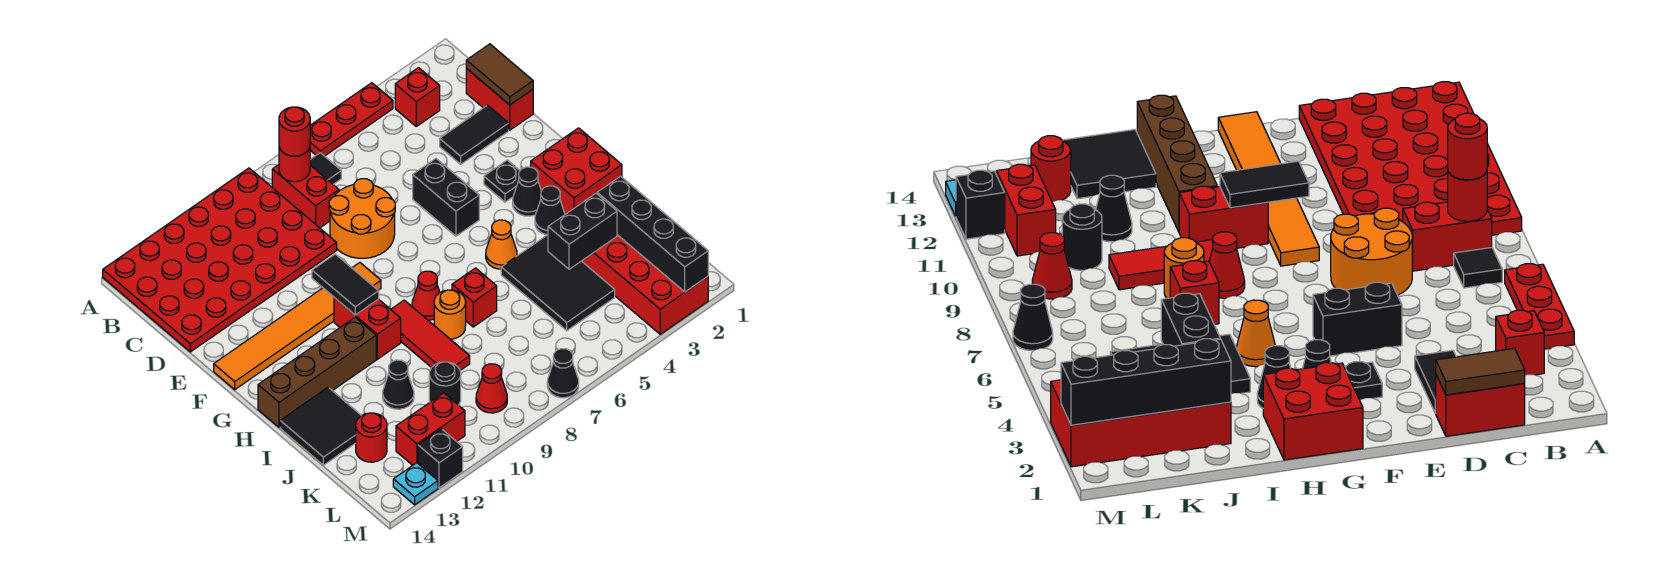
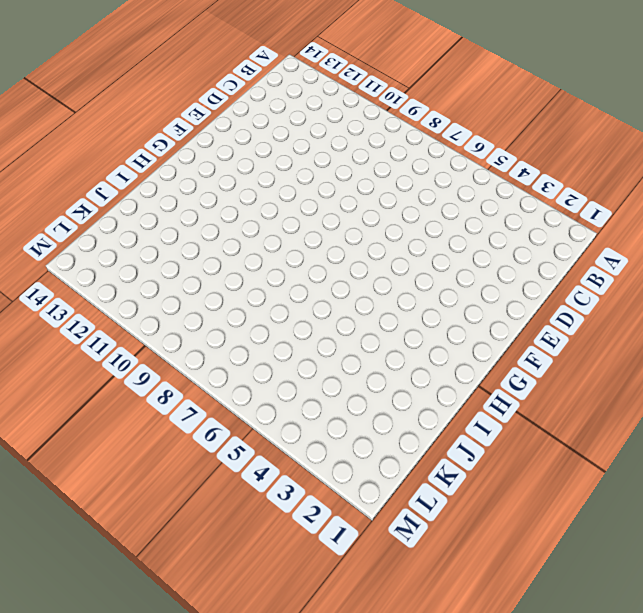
none -> red 1x3 plate [310,83,393,156]
none -> red 4x6 plate [103,168,337,352]
none -> red 1x1 brick [395,68,440,126]
none -> black 1x1 tile [310,153,341,184]

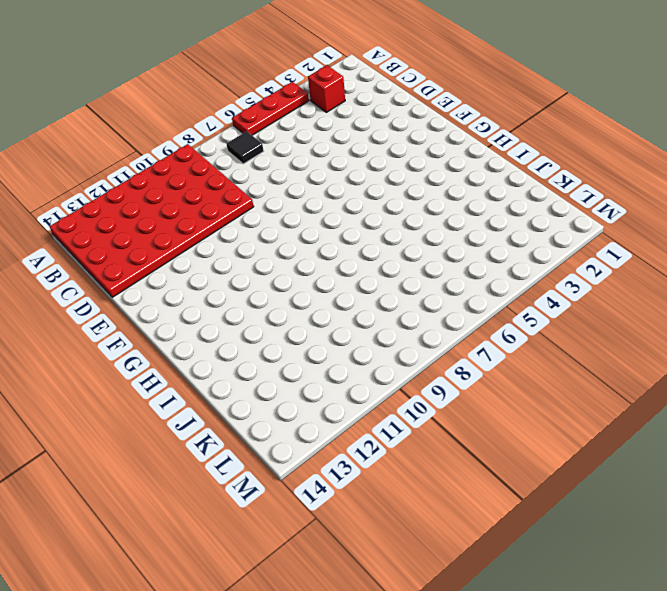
none -> red 1x2 brick [272,165,339,228]
none -> red 1x2 brick [466,68,533,130]
none -> black 1x2 tile [440,105,509,164]
none -> orange 2x2 round brick [329,179,395,258]

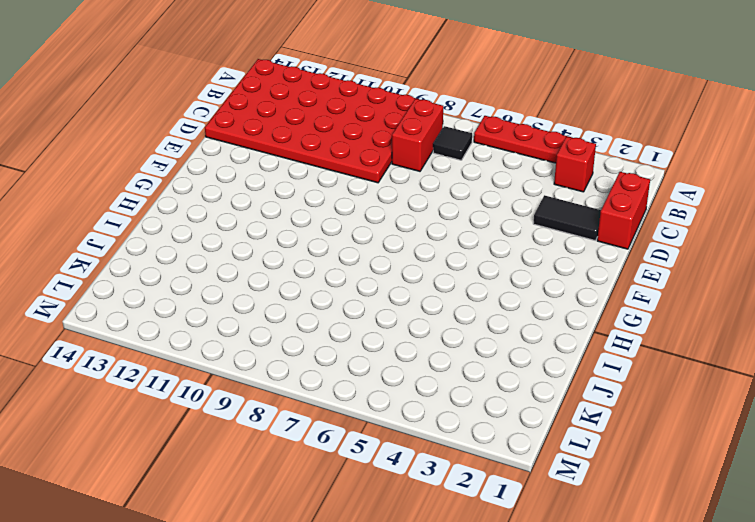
none -> orange 2x2 round brick [329,179,395,258]
none -> black 1x2 brick [413,159,479,236]
none -> black 1x1 plate [484,160,520,202]
none -> orange 1x6 tile [214,263,381,390]

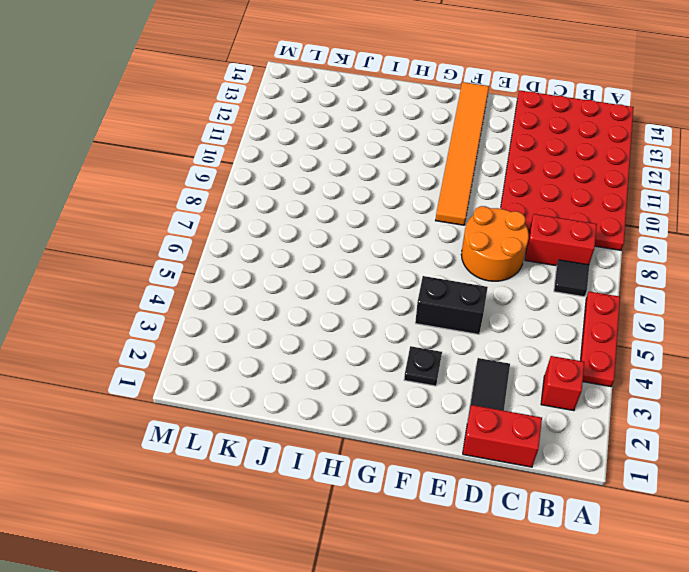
none -> red 2x2 brick [531,128,622,214]
none -> black 1x1 cone [513,167,541,216]
none -> red 1x2 brick [334,298,401,359]
none -> black 1x1 cone [535,186,565,235]

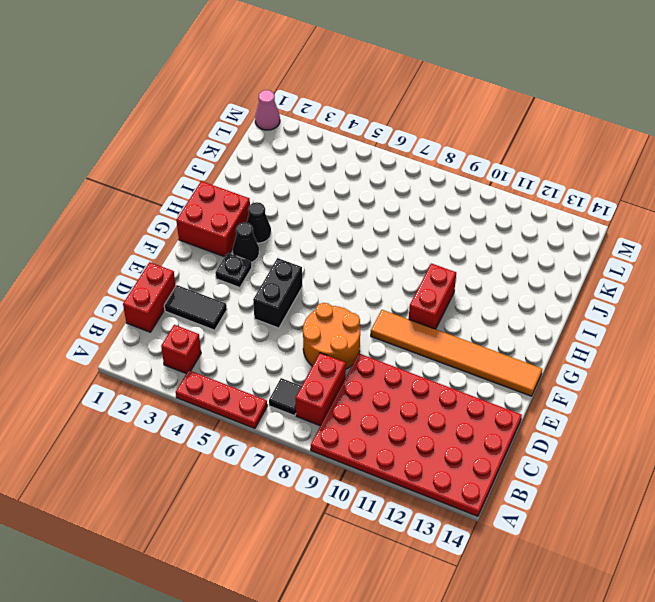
pink 1x1 cone [255,90,280,130] -> none
none -> orange 1x1 cone [486,220,517,269]
none -> red 1x1 cone [412,271,440,320]
none -> red 1x3 tile [391,300,470,370]
none -> brown 1x4 brick [258,318,376,427]

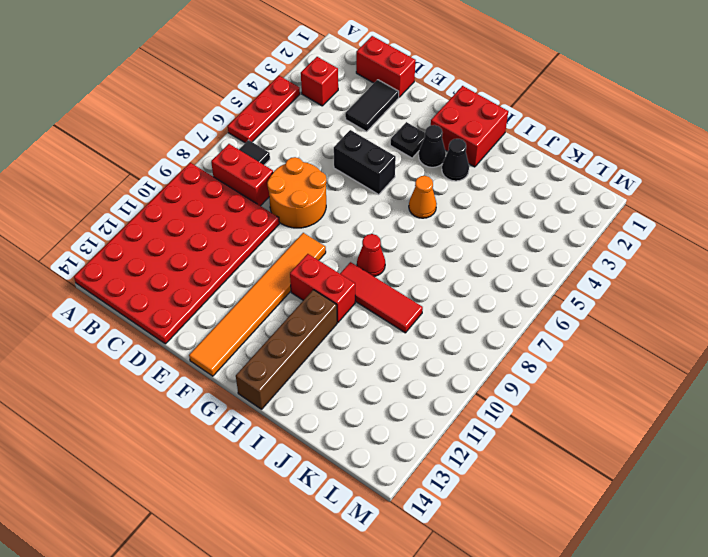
none -> black 2x3 tile [501,235,615,331]
none -> red 1x1 brick [452,268,497,327]
none -> orange 1x1 round brick [434,290,466,339]
none -> black 2x2 tile [280,387,361,465]

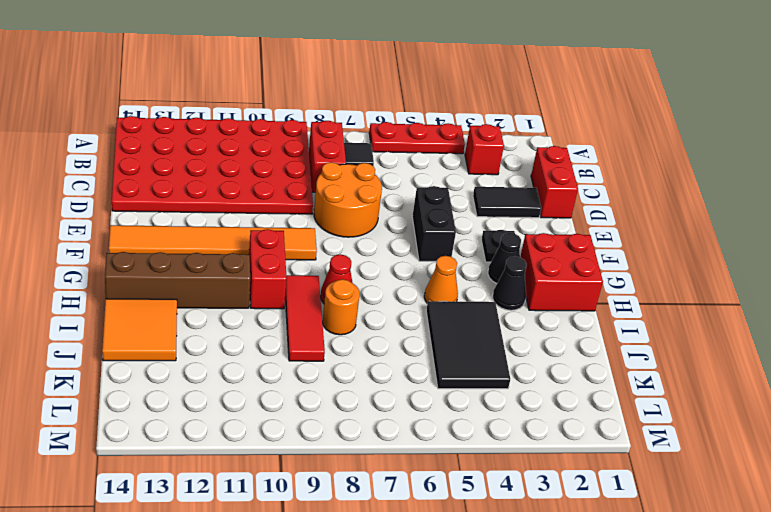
orange 2x2 tile [102,299,177,361] -> black 2x2 tile [280,387,361,465]
none -> red 1x1 brick [452,268,497,327]
none -> red 2x4 brick [582,235,708,334]
none -> black 1x1 cone [383,360,414,409]
none -> black 1x1 round brick [429,362,461,405]

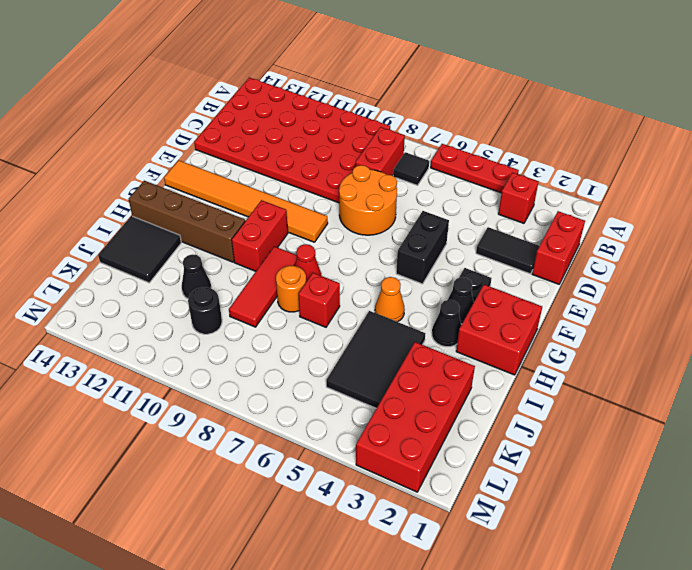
none -> red 1x1 round brick [356,413,387,462]
none -> red 1x1 cone [476,364,507,413]
none -> red 1x2 brick [396,393,465,465]
none -> black 1x1 cone [547,349,579,398]

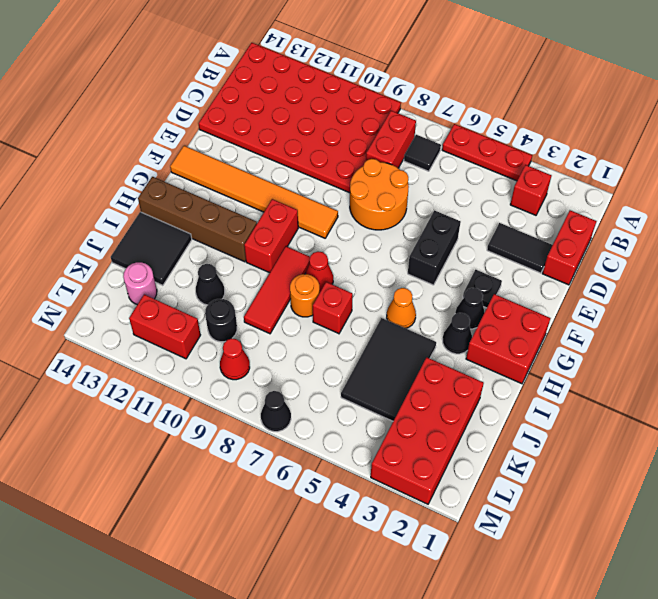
pink 1x1 round brick [123,262,157,304] -> red 1x1 round brick [356,413,387,462]
none -> black 1x1 brick [418,429,463,488]
none -> cyan 1x1 plate [393,463,438,505]
none -> red 1x1 round brick [279,147,310,182]
none -> brown 1x2 tile [466,44,533,105]

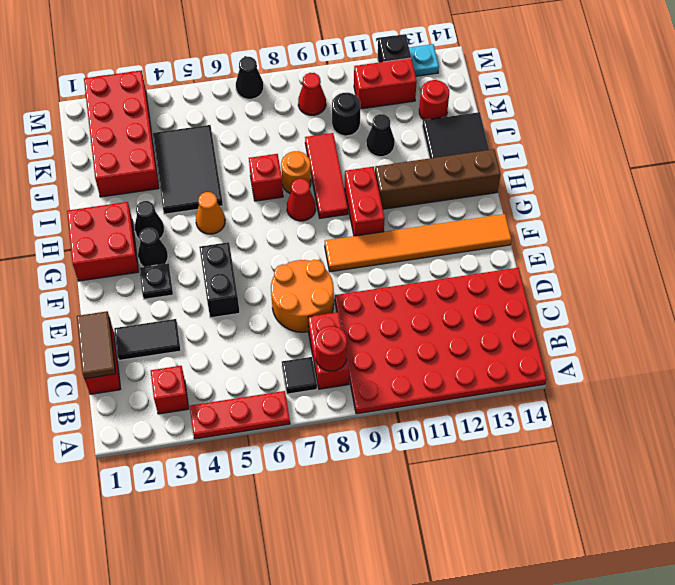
none -> black 1x2 tile [312,254,379,315]
none -> black 1x4 brick [597,176,708,292]
none -> black 1x2 brick [548,194,617,269]
none -> red 1x1 round brick [279,107,310,156]

